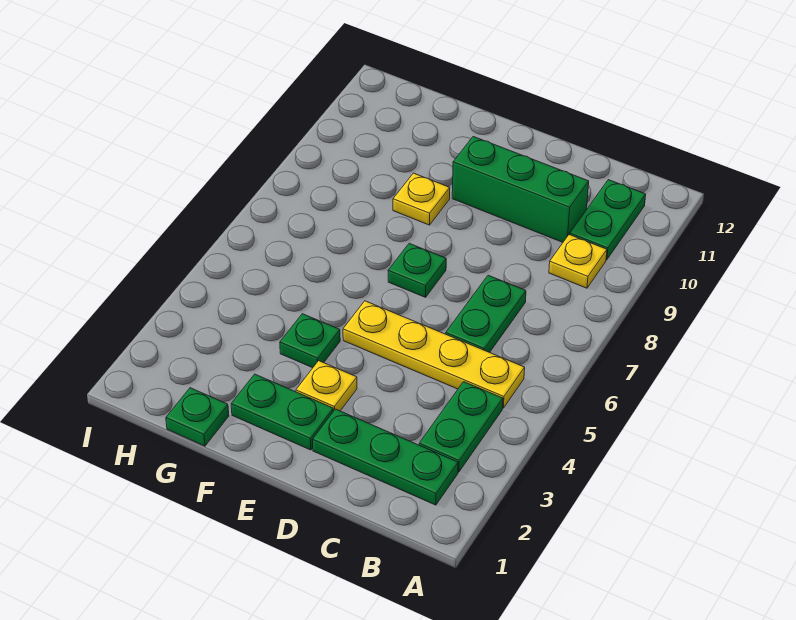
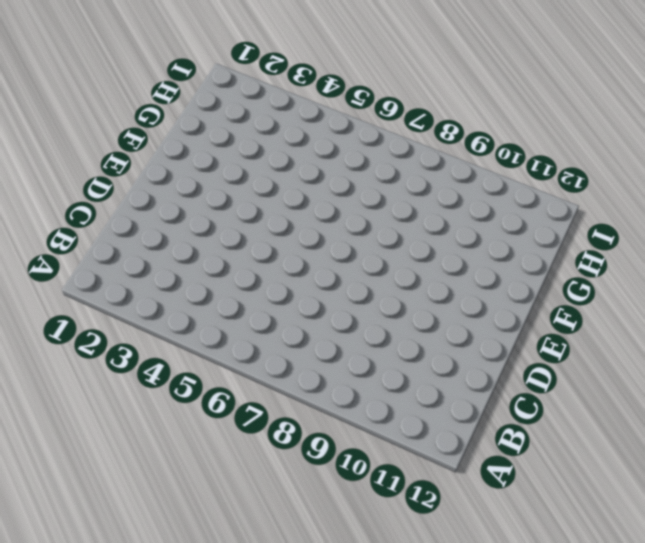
none -> green 1x3 plate [313,409,458,505]
none -> green 1x2 plate [419,382,503,472]
none -> yellow 1x4 plate [343,301,525,408]

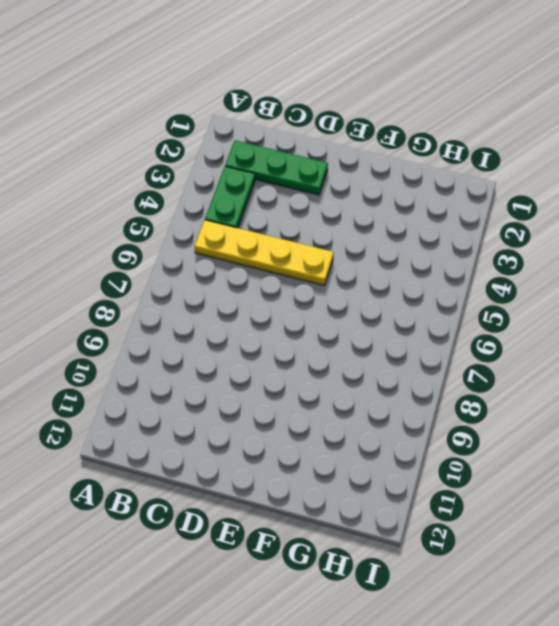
none -> yellow 1x1 plate [549,234,607,288]
none -> green 1x2 plate [570,180,646,260]
none -> green 1x2 plate [446,275,526,353]

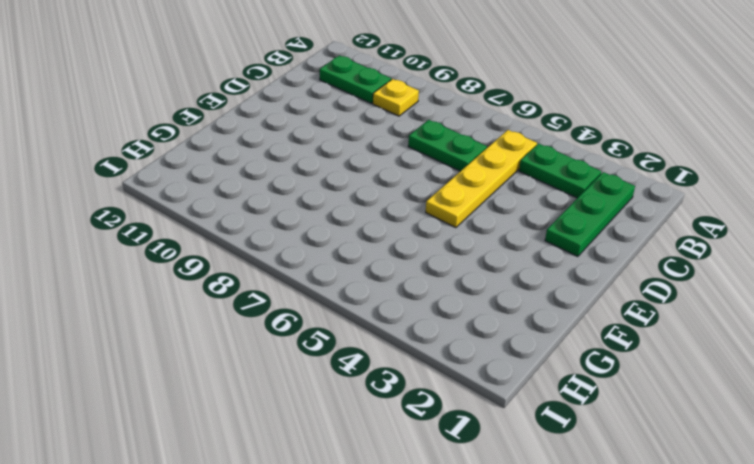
none -> green 1x3 brick [452,137,589,242]
none -> green 1x2 plate [231,374,333,450]
none -> yellow 1x1 plate [296,361,357,411]

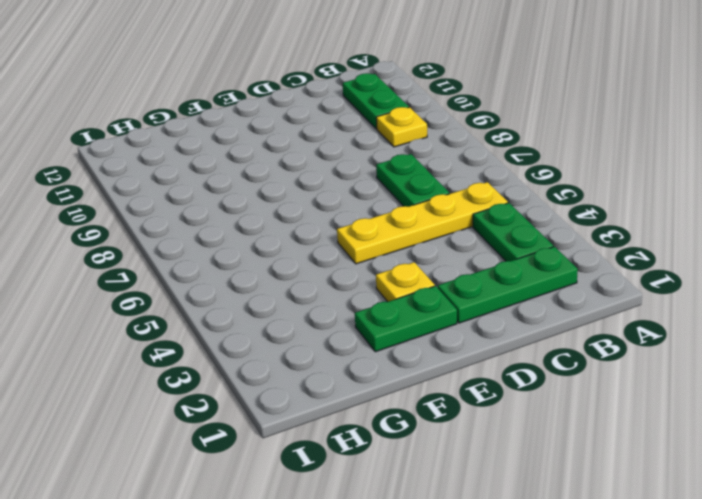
none -> green 1x3 brick [452,137,589,242]
none -> green 1x1 plate [388,243,446,297]
none -> green 1x1 plate [280,314,340,368]

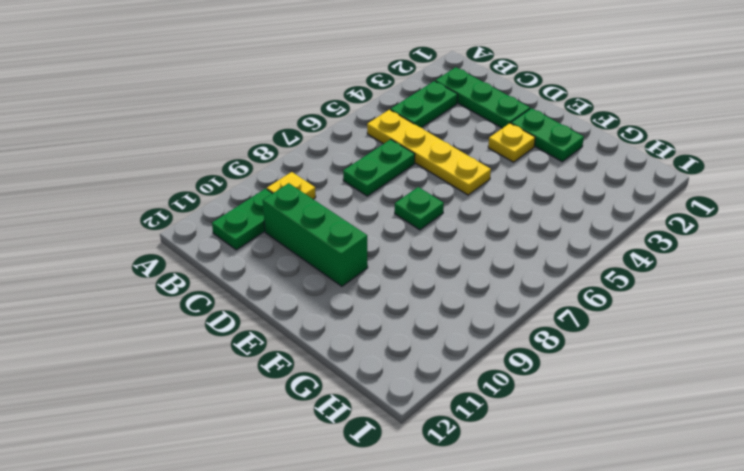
none -> green 1x1 plate [280,314,340,368]
none -> yellow 1x1 plate [393,173,450,225]
none -> green 1x1 plate [166,388,229,446]

